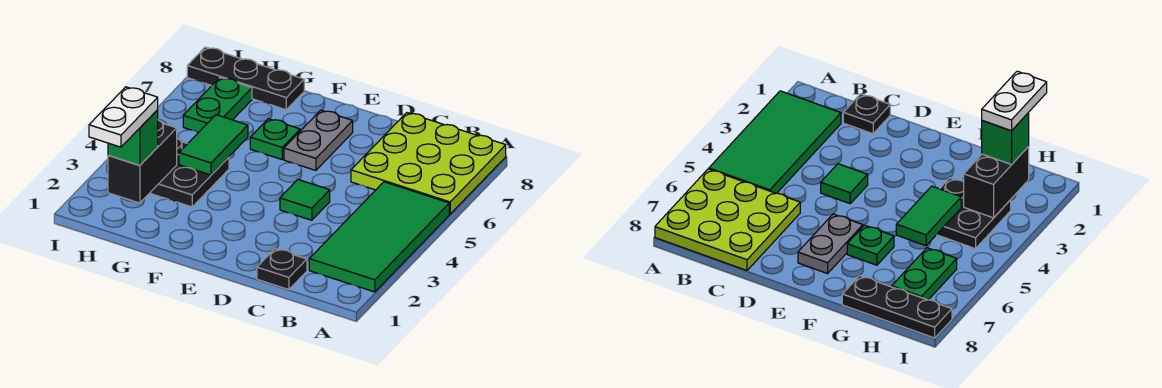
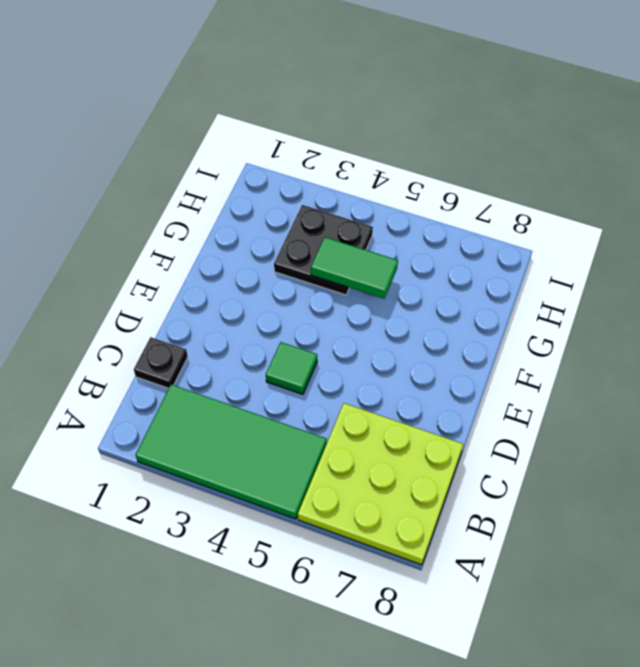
none -> grey 1x2 plate [284,110,353,170]
none -> green 1x1 plate [250,119,300,159]
none -> black 1x3 plate [187,47,304,110]

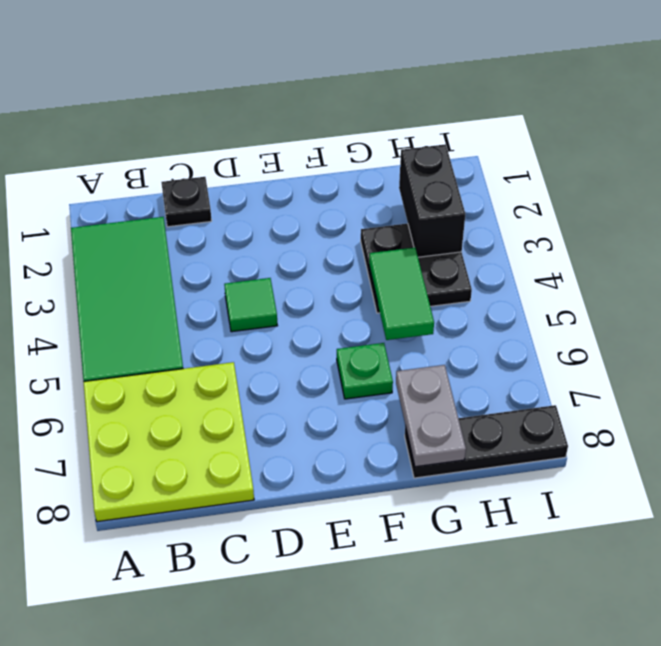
grey 1x2 plate [396,365,466,467] -> grey 1x2 plate moved to [284,110,353,170]
none -> green 1x2 plate [183,78,252,132]
none -> green 1x1 brick [108,110,158,166]
none -> white 1x2 plate [89,87,158,147]

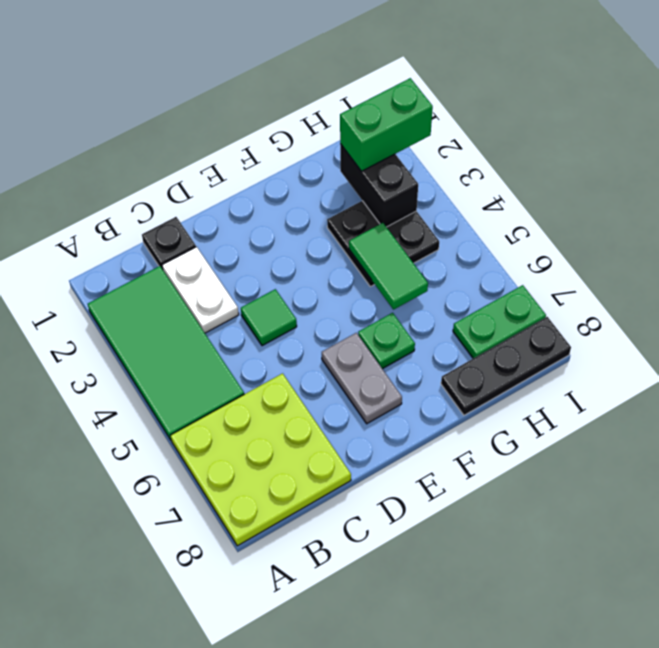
white 1x2 plate [162,247,239,333] -> white 1x2 plate moved to [89,87,158,147]
green 1x2 brick [340,78,433,171] -> green 1x1 brick [108,110,158,166]
green 1x2 plate [453,285,546,358] -> green 1x2 plate turned to [183,78,252,132]

